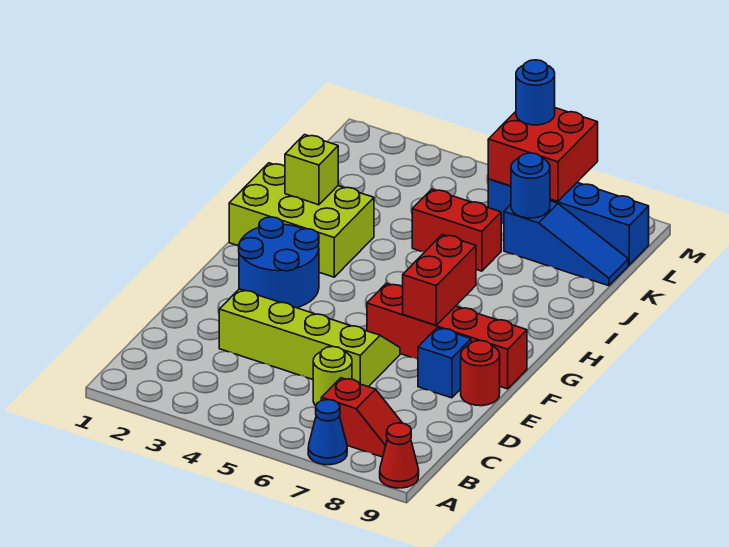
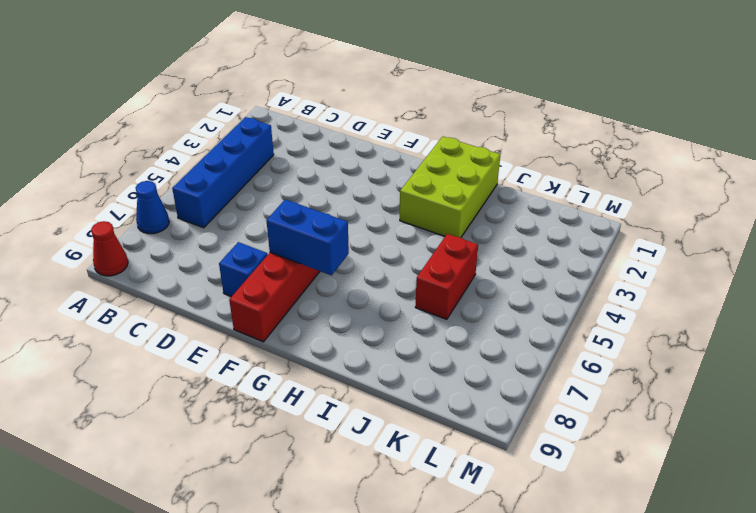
blue 1x4 brick [172,117,274,228] -> blue 1x4 brick moved to [488,179,649,265]
blue 1x2 brick [266,199,349,275] -> red 1x2 brick [403,234,476,325]
none -> red 1x2 slope [321,378,403,457]
none -> lime 1x1 round brick [313,347,352,406]
none -> lime 2x4 slope [219,289,400,387]

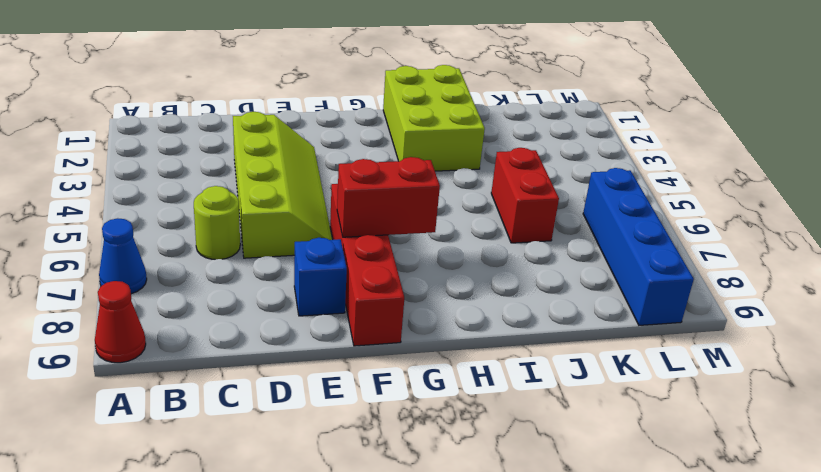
none -> red 1x2 slope [321,378,403,457]
none -> red 1x1 round brick [461,340,500,406]
none -> blue 2x2 round brick [239,217,319,308]

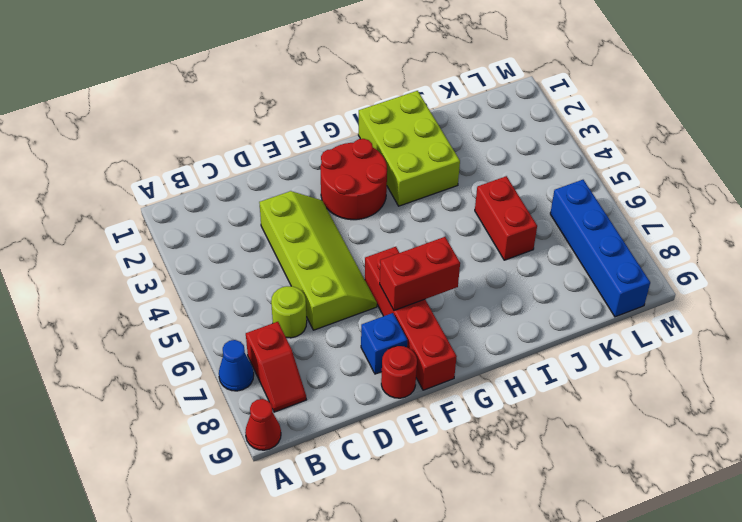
red 2x2 round brick [320,139,387,220] -> blue 2x2 round brick [239,217,319,308]
none -> blue 1x3 slope [504,201,628,286]
none -> lime 1x1 brick [285,135,338,205]
none -> blue 1x1 round brick [511,153,550,218]

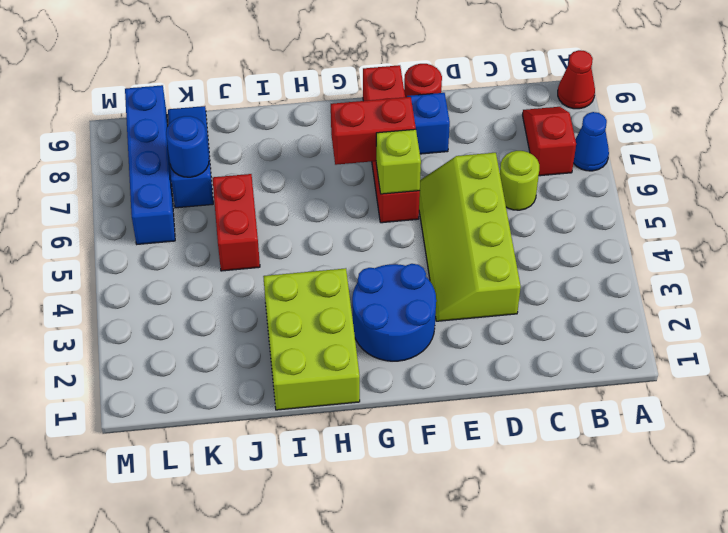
lime 1x1 brick [376,129,421,194] -> lime 1x1 brick moved to [285,135,338,205]
none -> red 2x2 brick [488,108,598,201]
none -> blue 1x1 round brick [516,60,555,125]

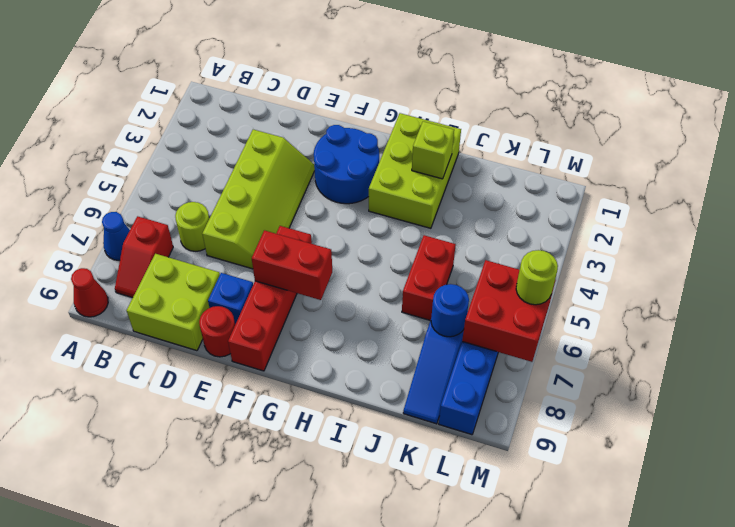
lime 2x2 brick [127,254,220,351] -> none
lime 1x1 round brick [516,250,558,305] -> blue 1x1 round brick [516,60,555,125]

